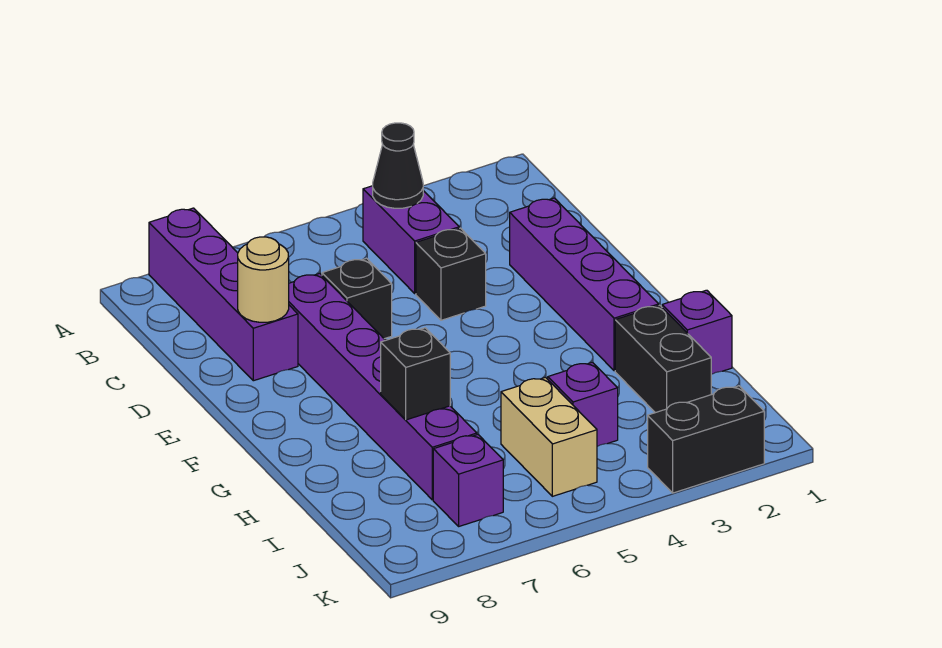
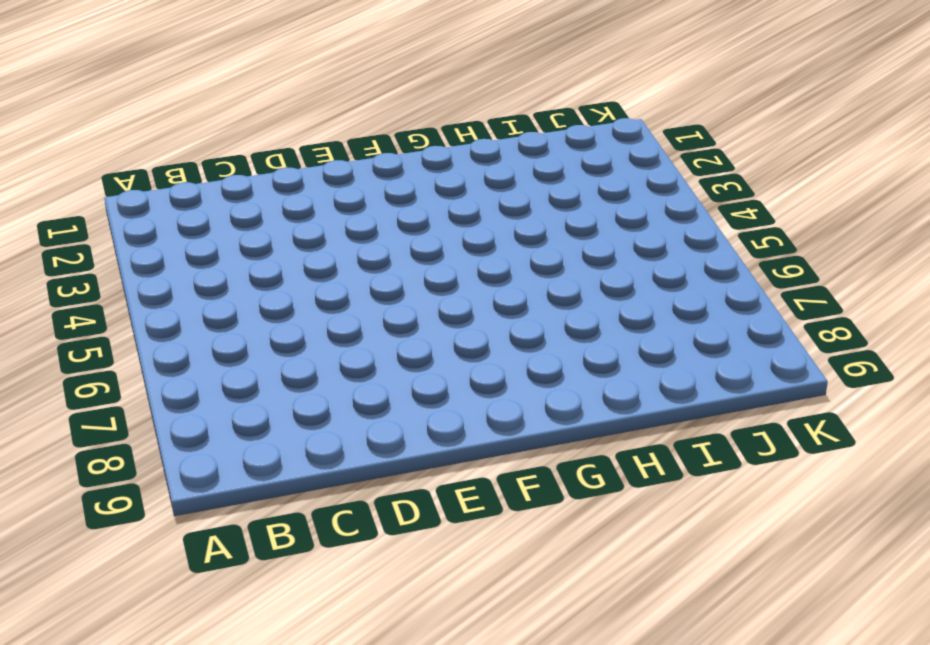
none -> purple 1x4 brick [149,208,298,381]
none -> purple 1x2 brick [363,186,459,293]
none -> purple 1x4 brick [510,198,659,371]

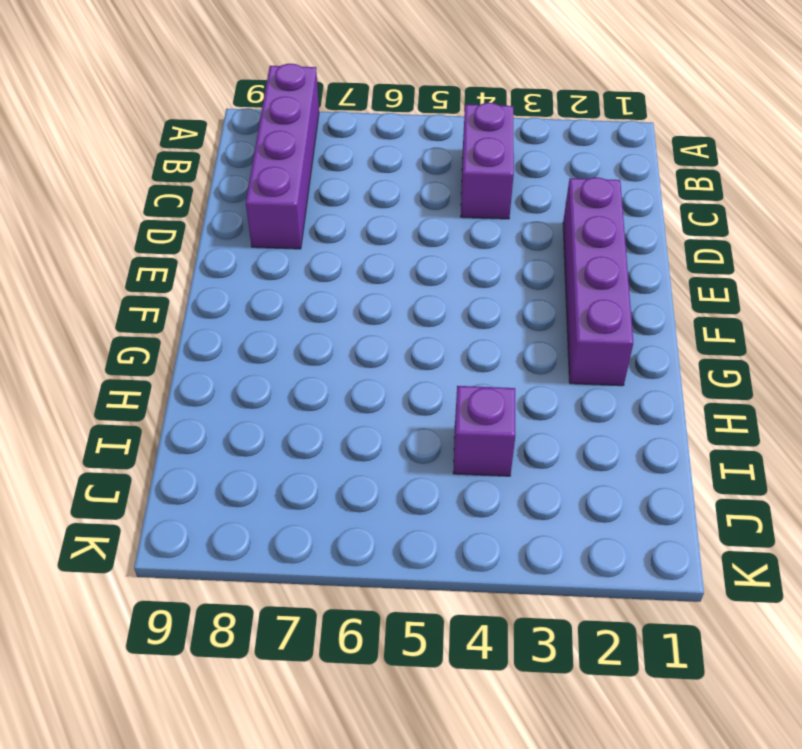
none -> black 1x1 brick [416,228,486,320]
none -> black 1x1 brick [322,258,392,339]
none -> purple 1x6 brick [289,273,477,500]

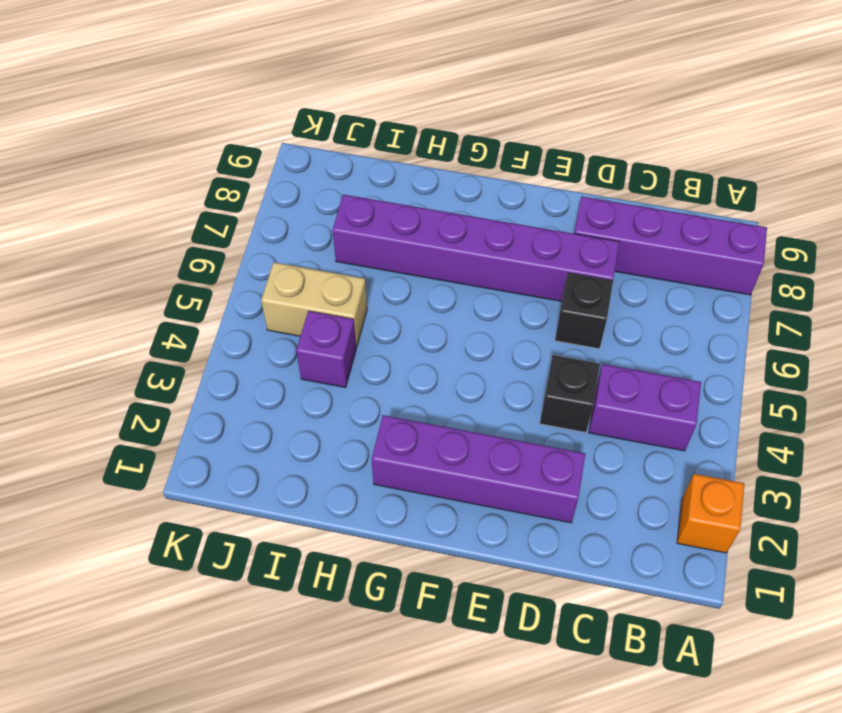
orange 1x1 brick [677,474,744,553] -> none
none -> purple 1x1 brick [662,290,732,374]
none -> black 1x2 brick [615,305,711,413]
none -> purple 1x1 brick [433,435,503,526]

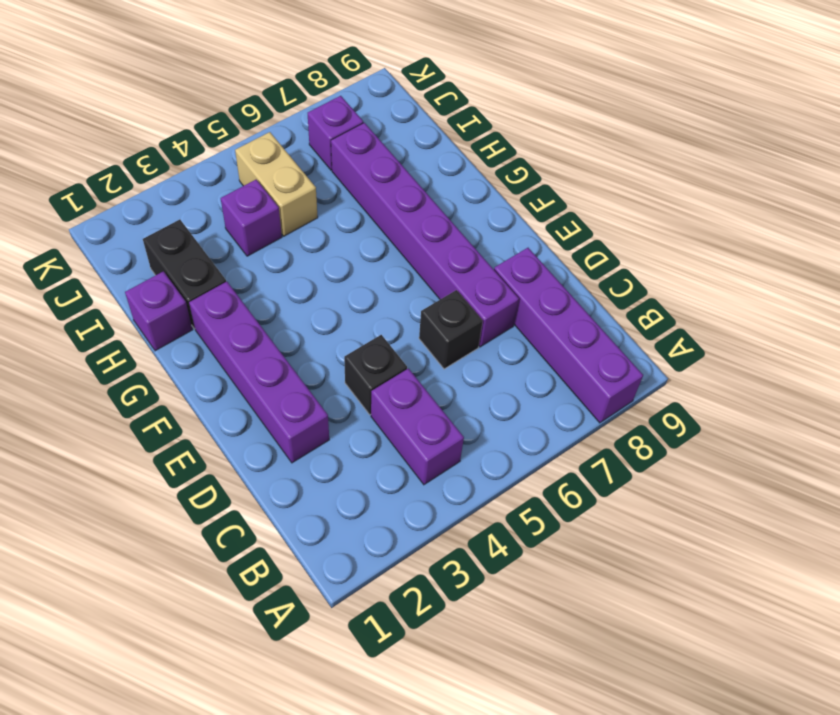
none -> black 1x2 brick [648,386,764,493]
none -> black 1x1 cone [373,123,423,208]
none -> tan 1x1 round brick [238,237,289,322]

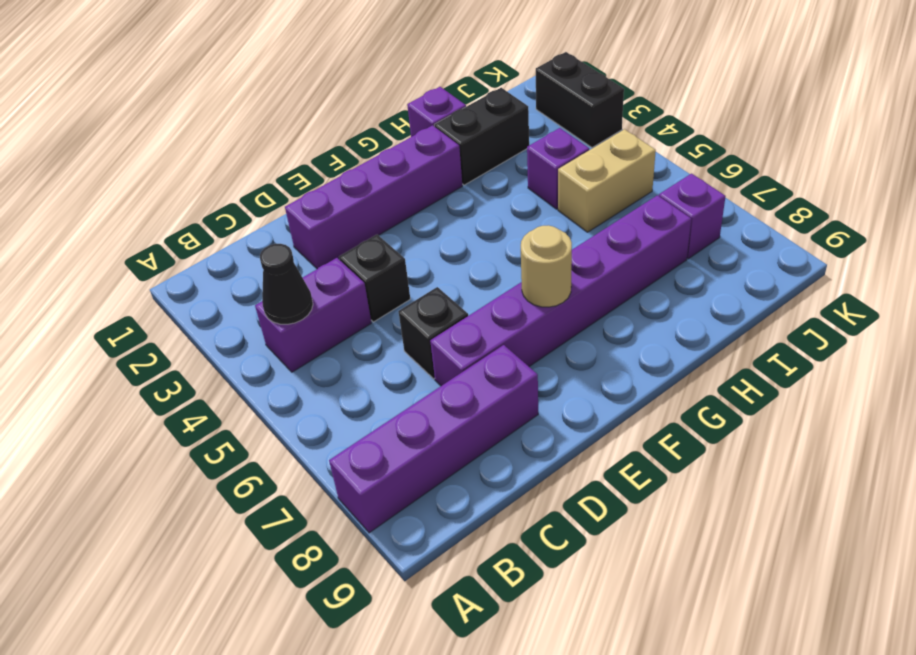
tan 1x1 round brick [521,225,572,307] -> tan 1x1 round brick moved to [238,237,289,322]
none -> black 1x1 brick [381,328,450,420]

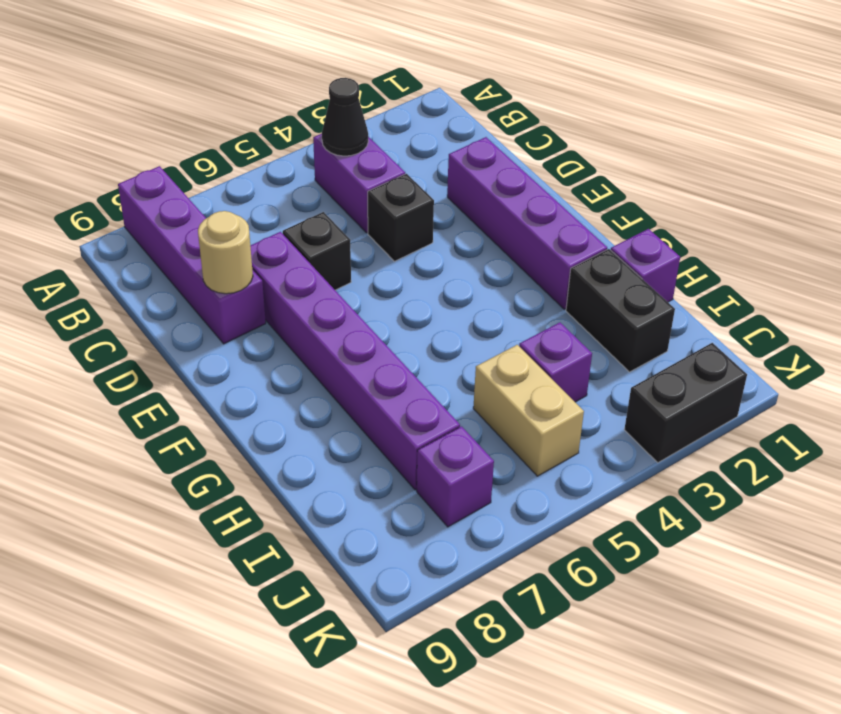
none -> black 1x1 brick [381,328,450,420]

